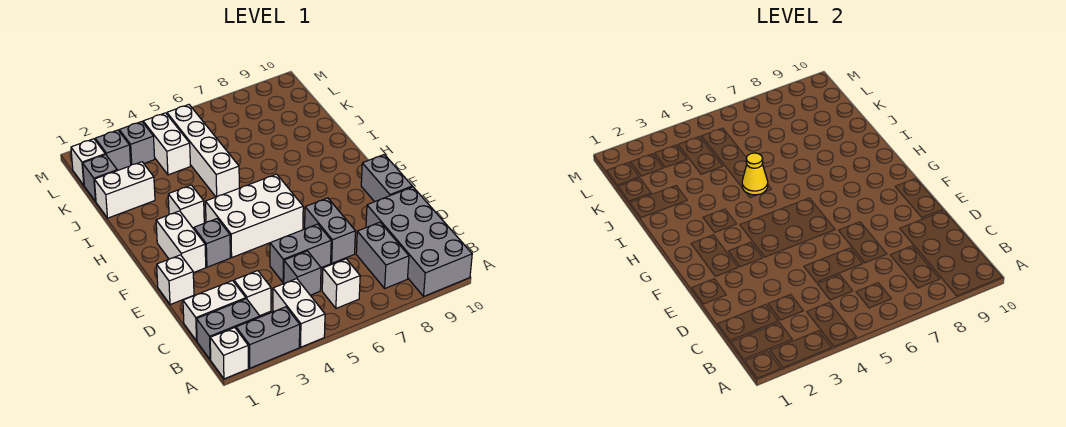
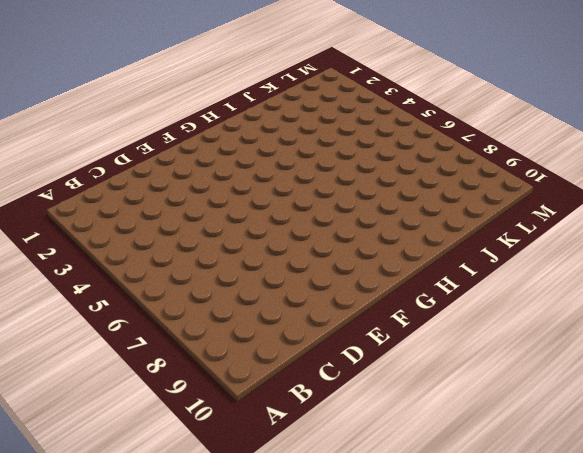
none -> white 1x1 brick [210,328,249,379]
none -> grey 1x2 brick [236,307,300,368]
none -> white 1x2 brick [273,279,325,347]

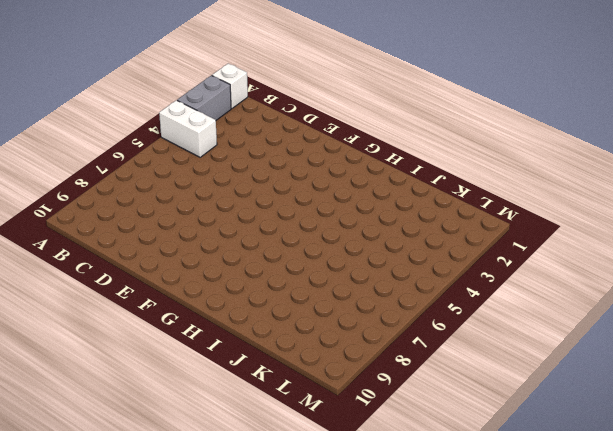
none -> grey 2x4 brick [366,187,472,296]
none -> grey 1x2 brick [196,299,260,360]
none -> white 1x1 brick [322,259,360,308]

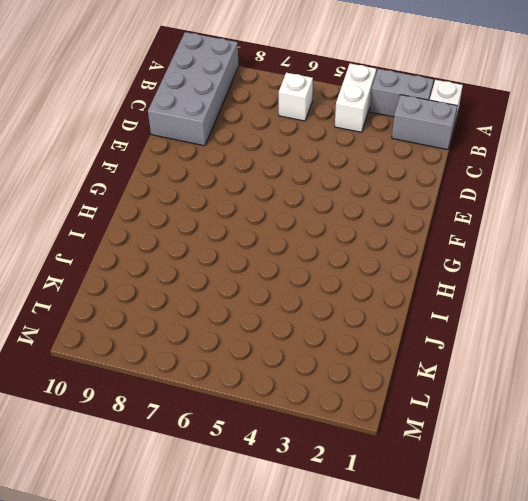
none -> grey 1x2 brick [356,222,409,288]
none -> white 1x2 brick [183,281,246,341]
none -> white 1x1 brick [234,271,271,316]

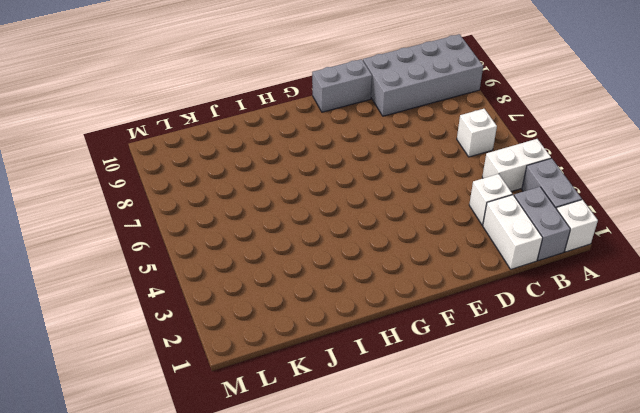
none -> grey 1x2 brick [356,222,409,288]
none -> grey 1x1 brick [284,251,321,295]
none -> grey 1x2 brick [270,224,331,283]

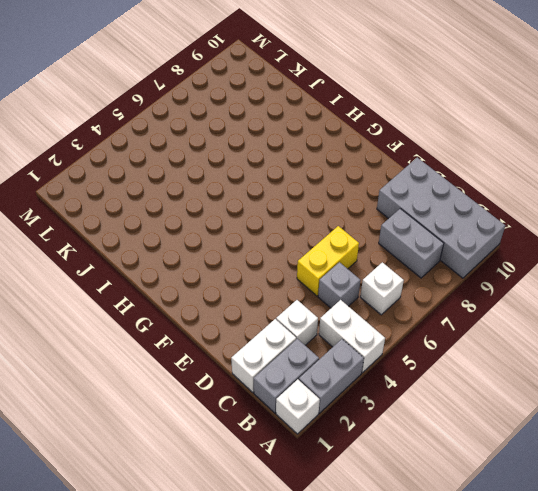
yellow 1x2 brick [297,226,359,296] -> grey 1x2 brick [270,224,331,283]
none -> grey 1x2 brick [305,198,355,263]
none -> white 1x1 brick [157,255,194,305]
none -> grey 1x2 brick [361,155,412,202]

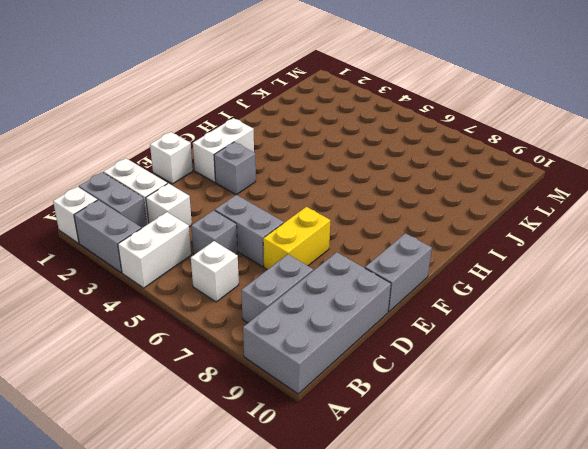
yellow 1x2 brick [263,207,330,270] -> grey 1x2 brick [305,198,355,263]
none -> white 2x3 brick [206,174,303,257]
none -> white 1x1 brick [168,185,204,228]
none -> white 1x4 brick [167,105,239,197]

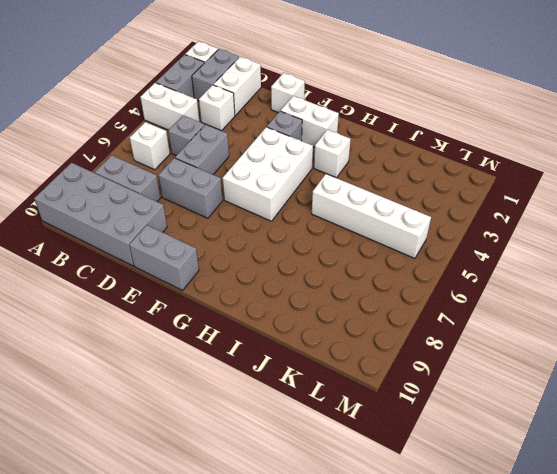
none -> white 1x2 brick [94,162,155,218]
none -> grey 1x1 brick [83,154,117,201]
none -> white 1x2 brick [143,113,190,175]

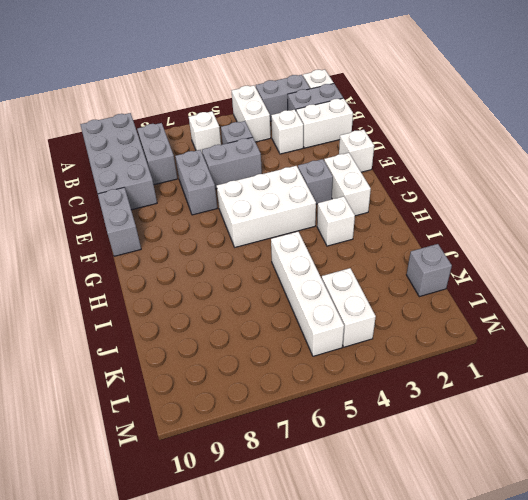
none -> white 1x2 brick [94,162,155,218]
none -> white 1x1 brick [71,139,105,185]
none -> grey 1x1 brick [95,130,131,171]

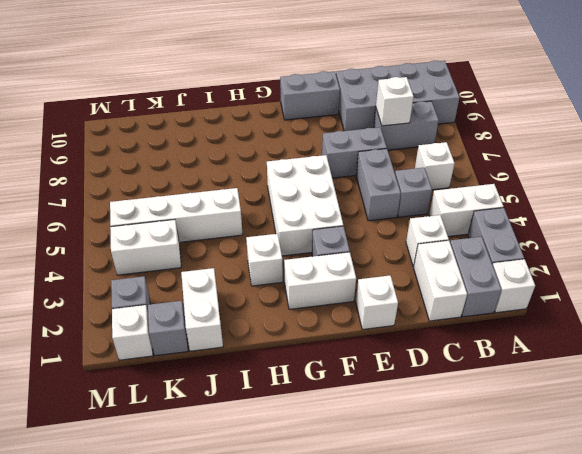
white 1x1 brick [376,77,414,126] -> none
none -> grey 1x1 brick [119,122,155,165]
none -> yellow 1x1 cone [742,153,768,195]

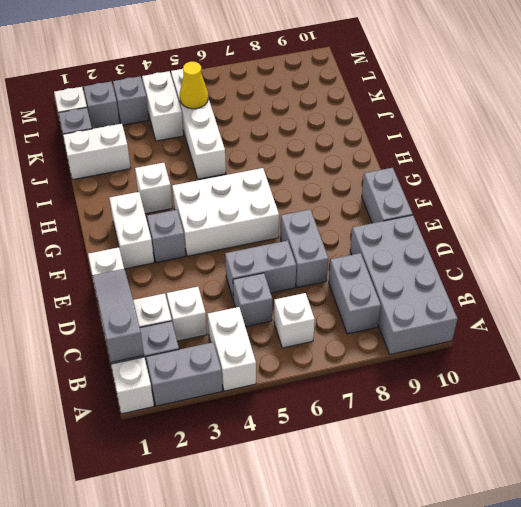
grey 1x3 slope [93,269,144,362] -> none
yellow 1x1 cone [180,62,208,109] -> yellow 1x1 cone moved to [742,153,768,195]

